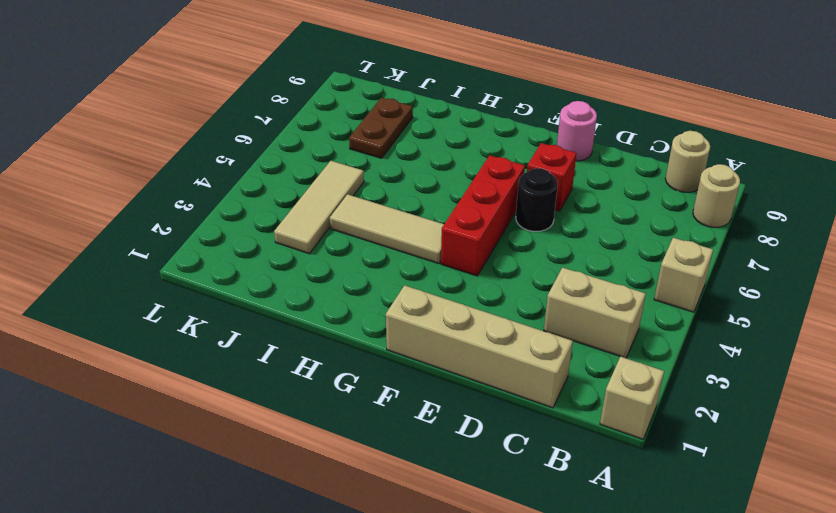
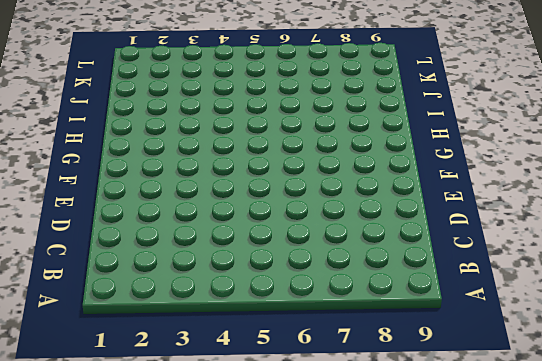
none -> tan 1x1 brick [600,356,664,439]
none -> tan 1x1 brick [654,238,713,312]
none -> tan 1x1 round brick [693,164,740,227]

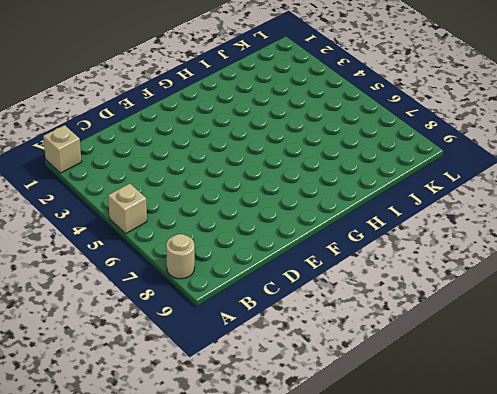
none -> tan 1x2 brick [544,267,646,358]
none -> tan 1x1 round brick [665,131,710,192]
none -> tan 1x4 brick [386,285,573,408]

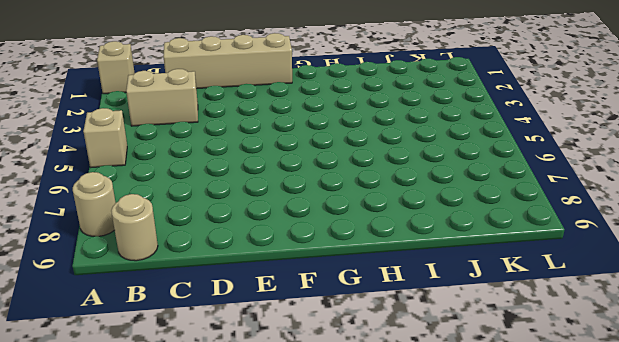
none -> black 1x1 round brick [516,168,558,231]
none -> red 1x1 brick [527,143,577,211]
none -> pink 1x1 round brick [557,101,597,161]

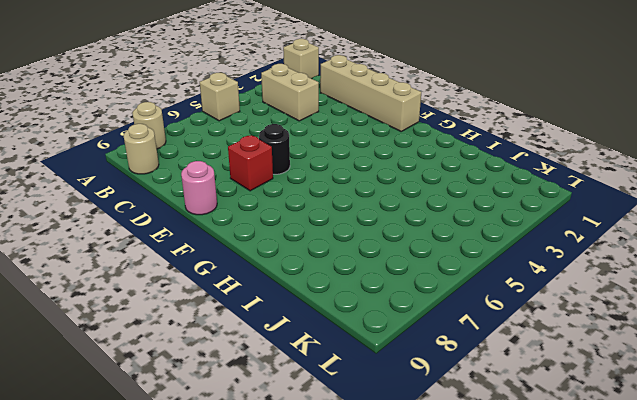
none -> red 1x3 brick [441,155,525,276]
none -> tan 1x3 tile [330,194,444,264]
none -> tan 1x3 tile [274,161,364,254]

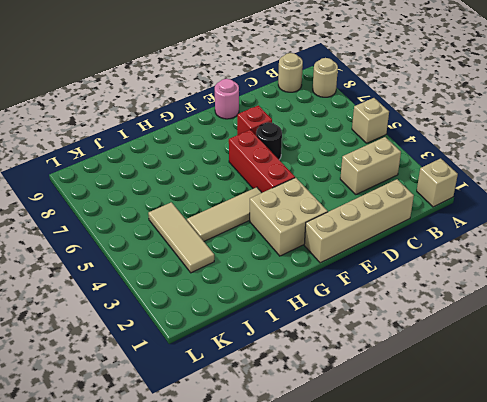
tan 2x2 brick [250,178,328,256] -> none
none -> brown 1x2 plate [349,97,413,158]

